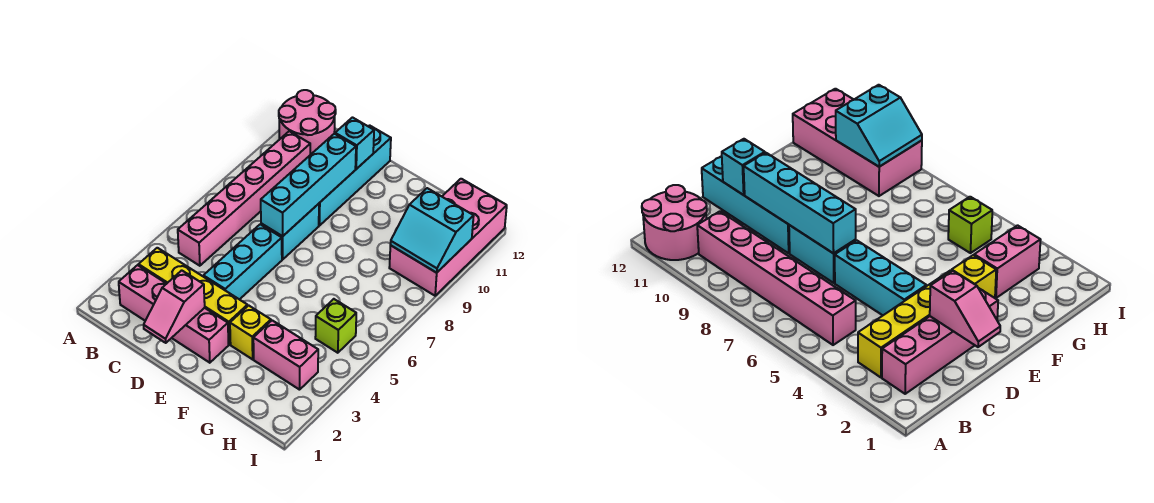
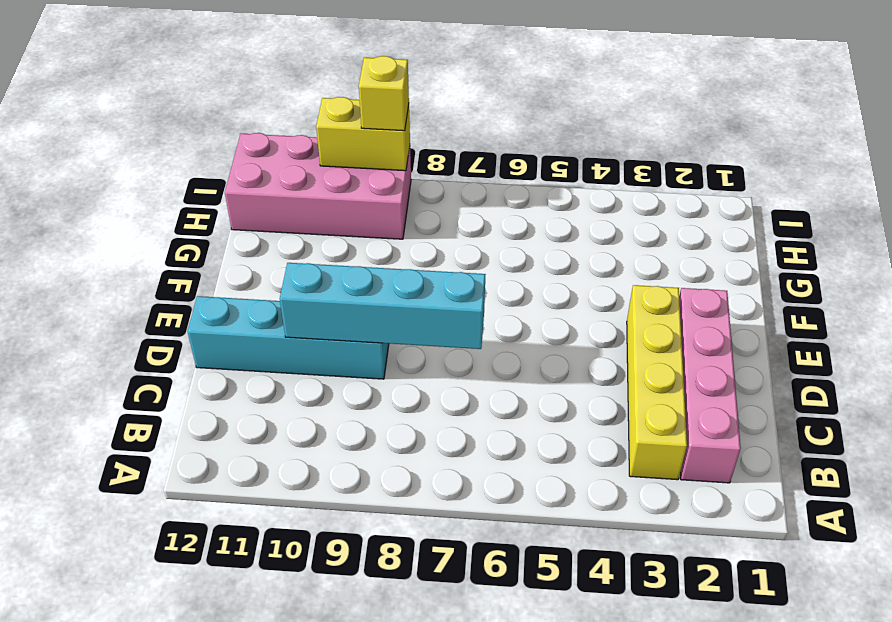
yellow 1x2 brick [316,97,410,171] -> cyan 2x2 slope [390,188,474,273]
yellow 1x1 brick [359,56,409,131] -> yellow 1x1 brick moved to [230,305,271,359]
none -> pink 2x2 round brick [279,90,336,155]
none -> pink 1x6 brick [178,131,310,266]
none -> cyan 1x3 brick [203,224,282,300]

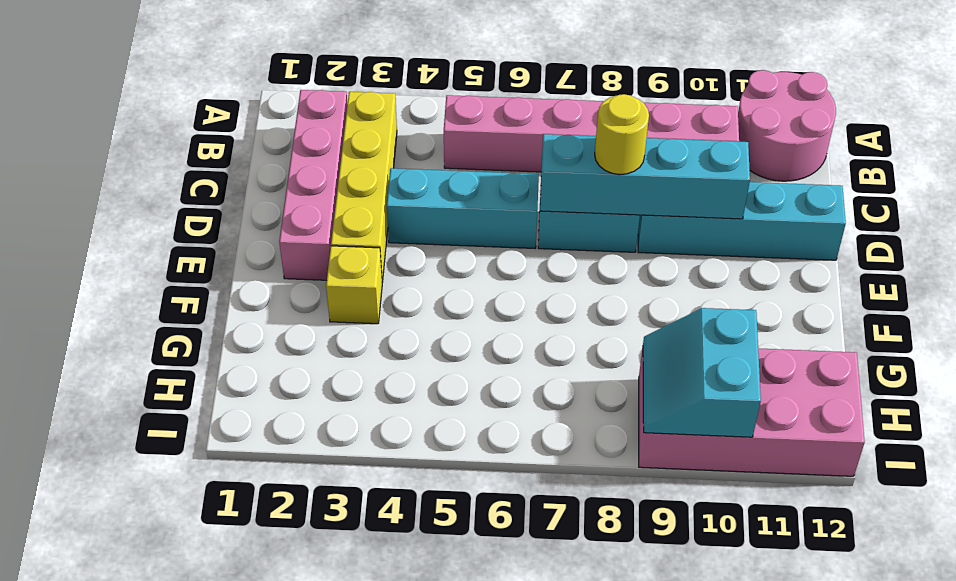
yellow 1x1 round brick [595,94,649,175] -> none
none -> pink 1x2 brick [253,320,318,390]
none -> lime 1x1 brick [315,299,356,353]
none -> pink 1x2 slope [144,270,205,343]

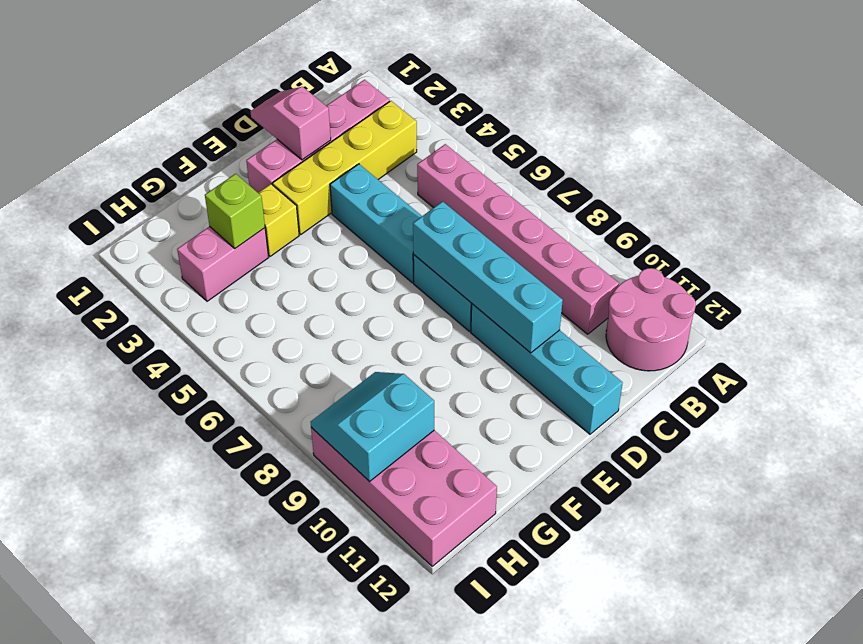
lime 1x1 brick [205,174,265,248] -> lime 1x1 brick moved to [315,299,356,353]
none -> cyan 1x1 brick [335,118,374,169]

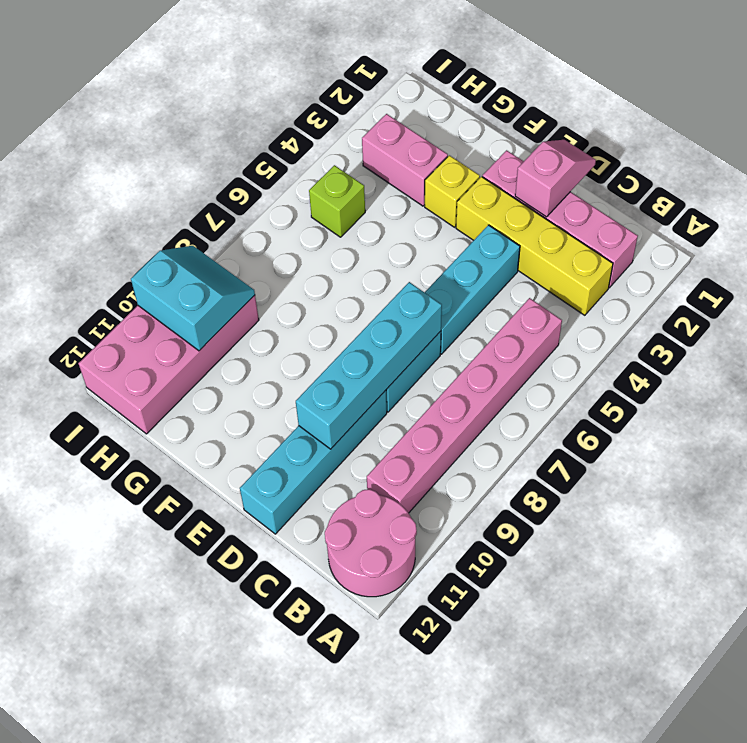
none -> cyan 1x1 brick [335,118,374,169]

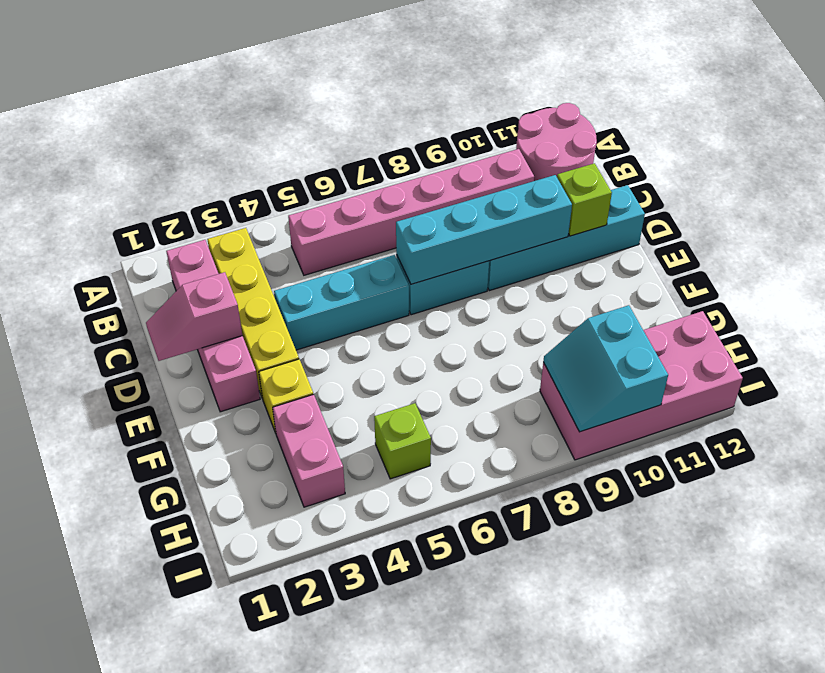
lime 1x1 brick [557,163,612,236] -> cyan 1x1 brick [335,118,374,169]

